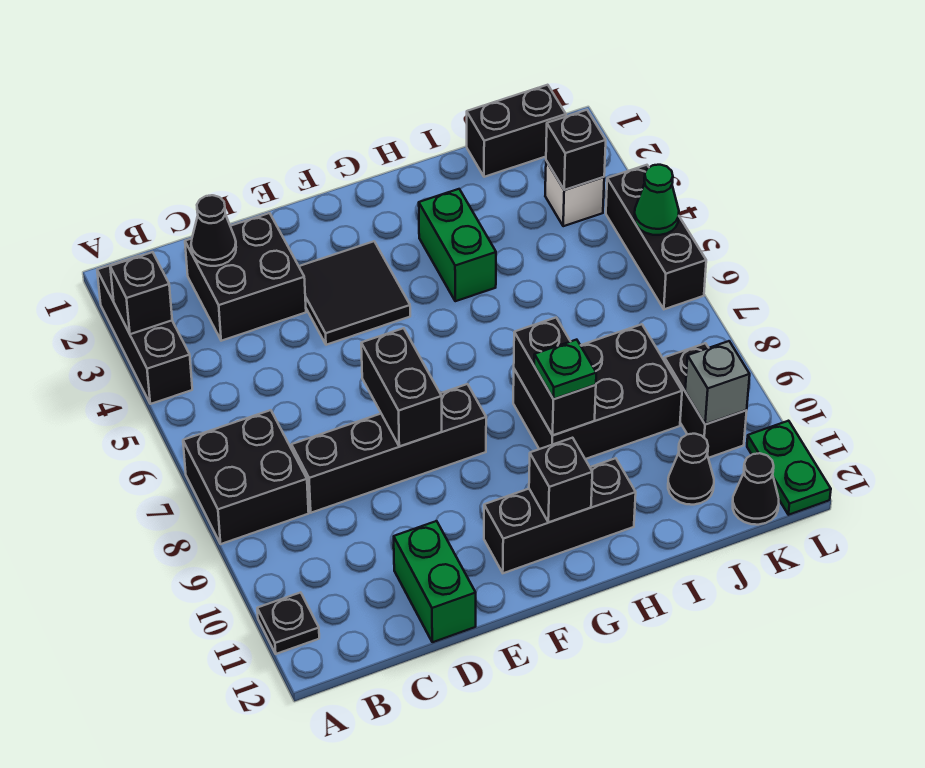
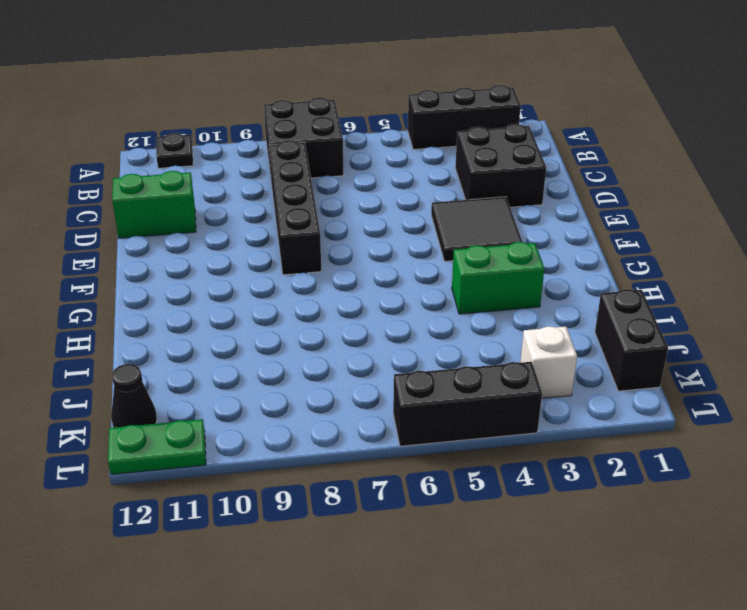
none -> black 1x3 brick [484,458,636,573]
none -> black 2x3 brick [513,324,682,459]
none -> black 1x1 cone [668,434,714,505]

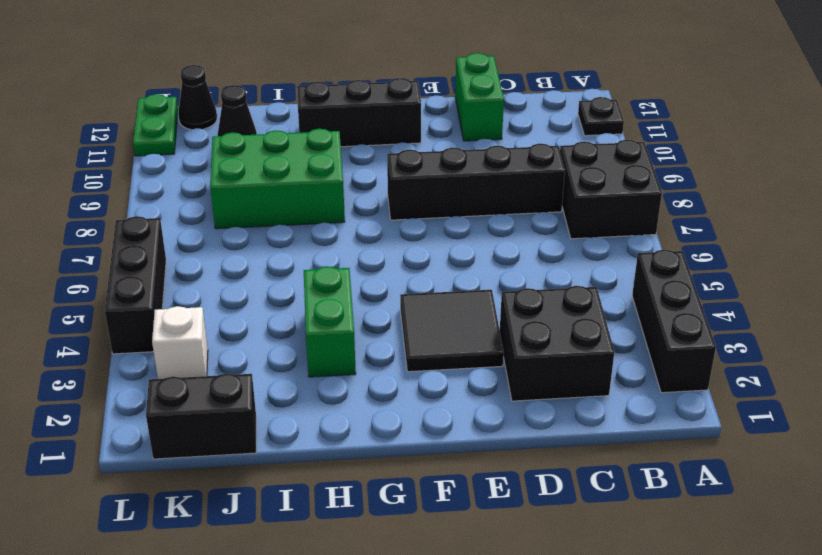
green 2x3 brick [210,129,345,229] -> black 2x3 brick [513,324,682,459]
none -> black 1x2 brick [664,343,747,458]
none -> black 1x1 brick [110,252,172,334]
none -> black 1x1 cone [191,195,236,266]

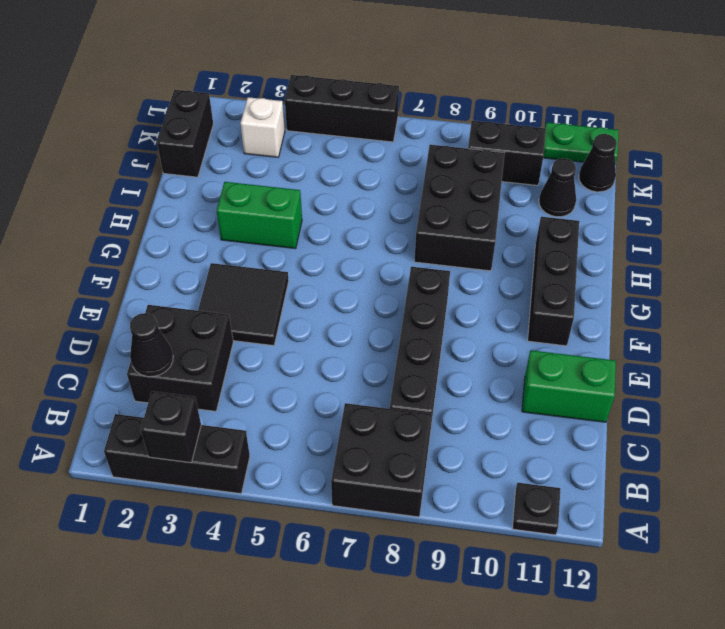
none -> black 1x2 brick [361,328,442,446]
none -> black 1x1 brick [529,438,592,522]
none -> black 1x2 brick [514,318,596,435]

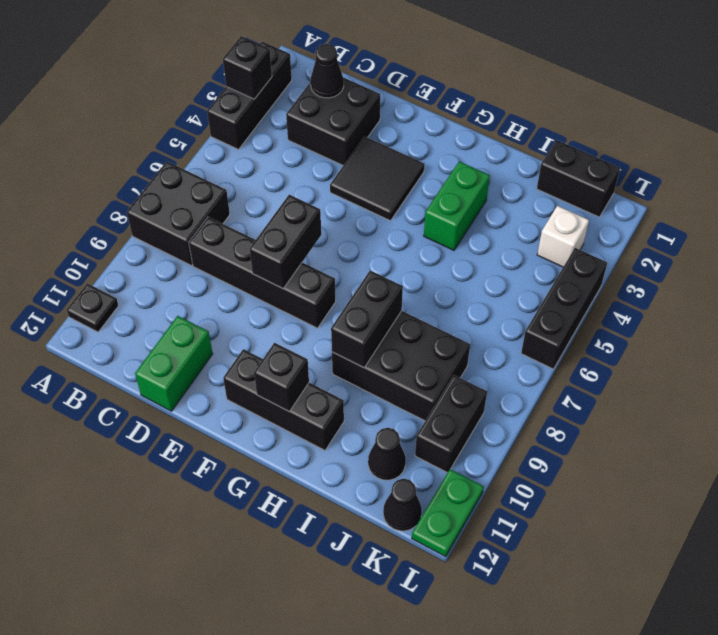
none -> black 1x1 brick [546,110,606,190]
none -> grey 1x1 brick [685,341,750,424]
none -> green 1x1 cone [634,165,679,235]

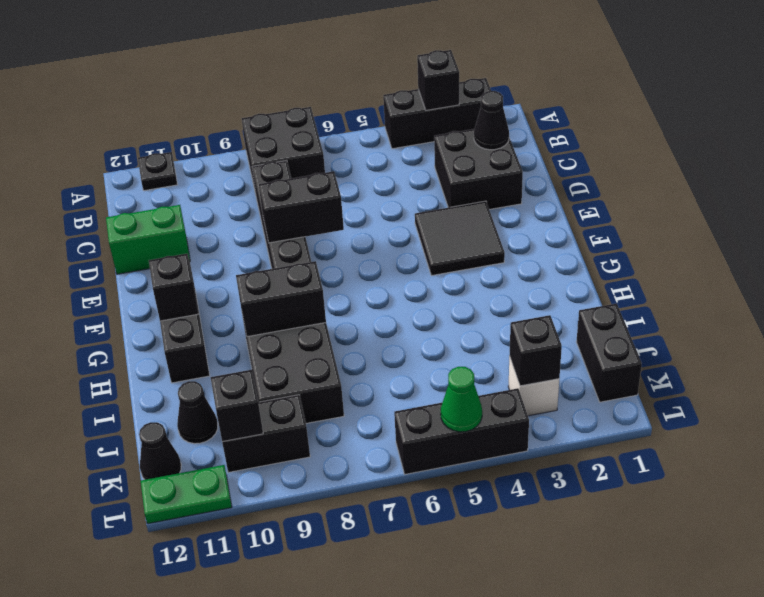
black 1x1 brick [211,370,263,442] -> grey 1x1 brick [685,341,750,424]
none -> green 1x2 brick [419,189,496,301]
none -> green 1x1 plate [534,340,596,399]

